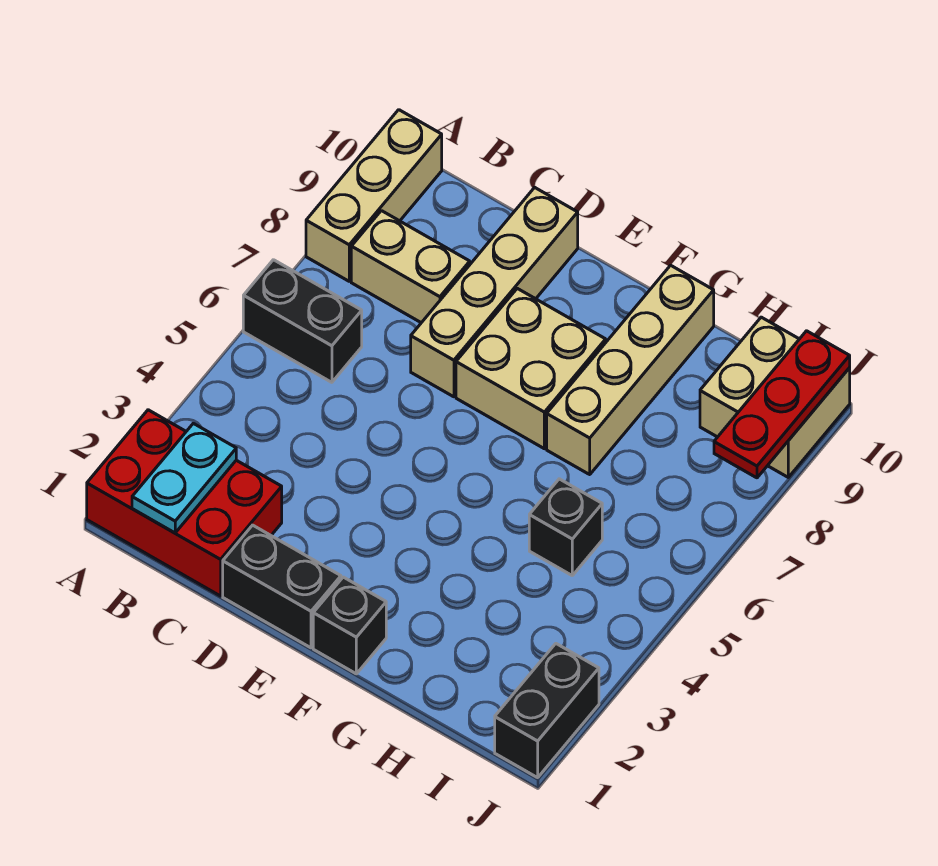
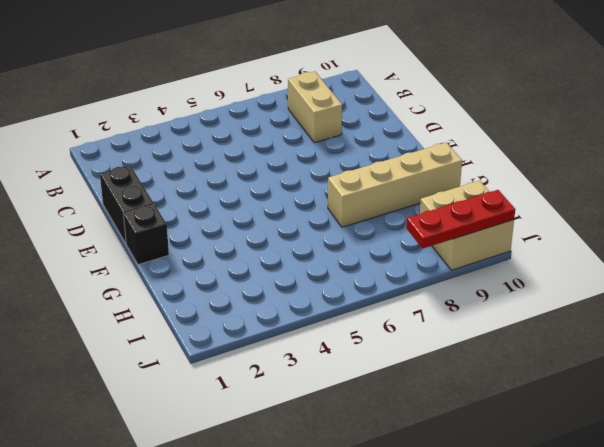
none -> red 2x3 brick [87,410,282,596]
none -> black 1x2 brick [243,260,362,382]
none -> tan 1x3 brick [306,110,442,281]

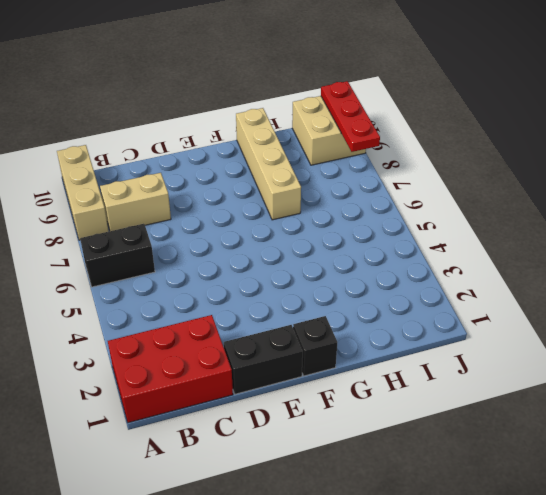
none -> tan 1x4 brick [411,187,578,397]
none -> tan 2x2 brick [456,288,606,449]
none -> black 1x1 brick [529,479,602,575]

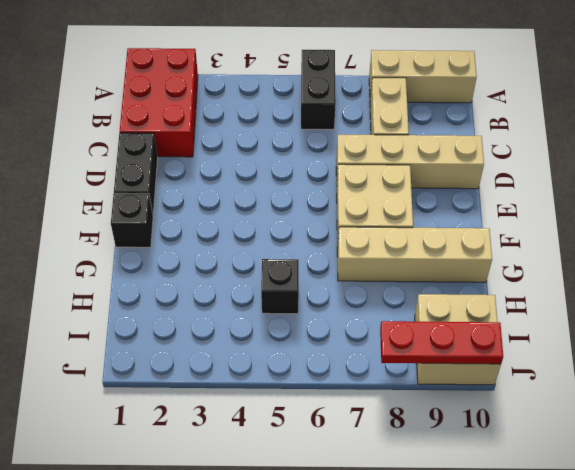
none -> black 1x2 brick [495,644,599,778]
none -> cyan 1x2 plate [132,423,236,533]

